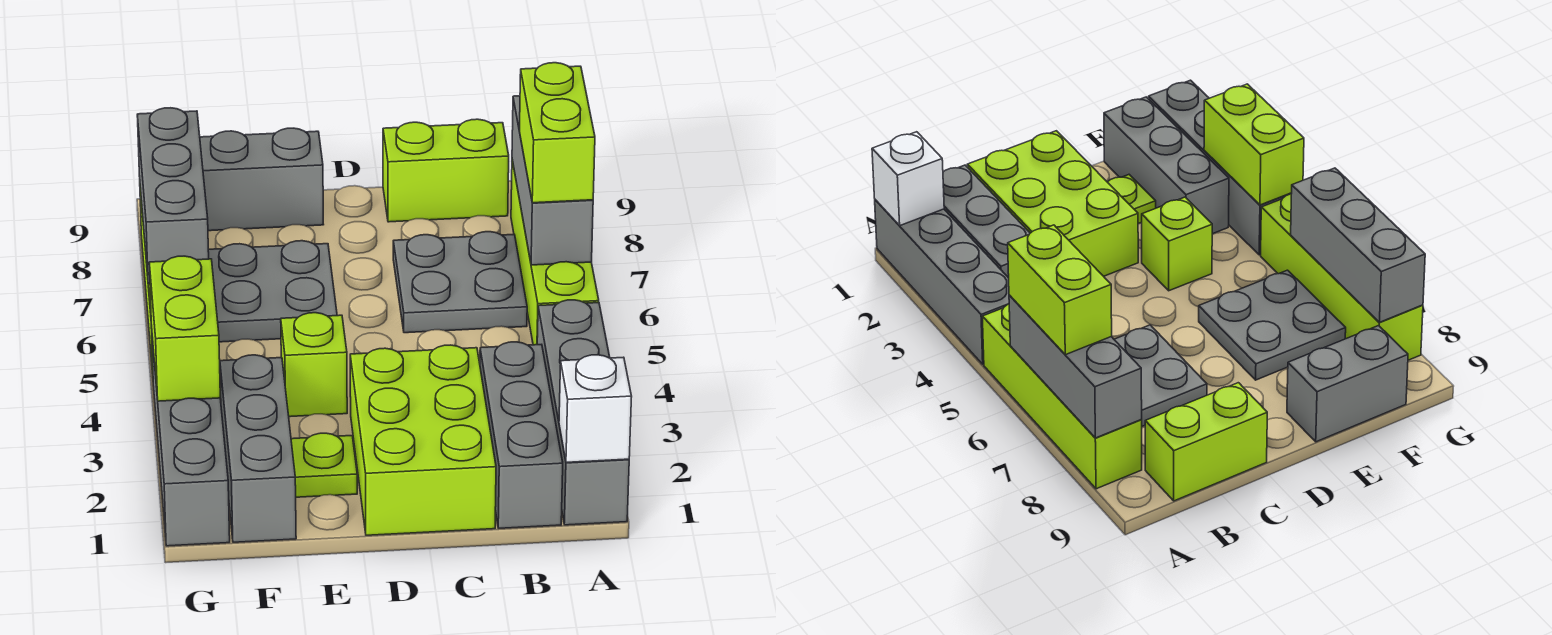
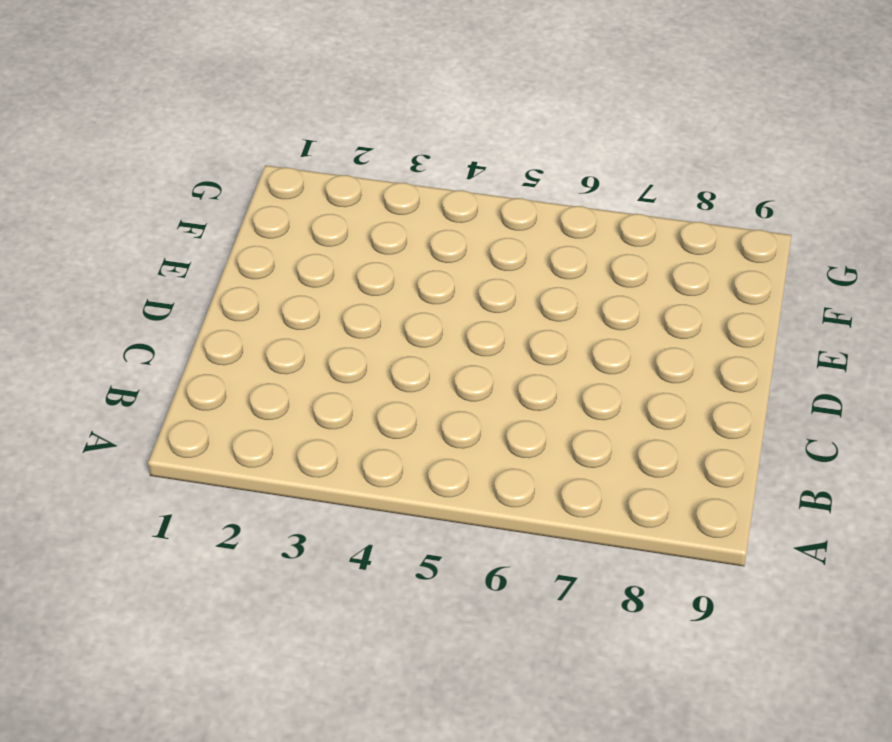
none -> grey 1x4 brick [537,300,629,525]
none -> lime 1x4 brick [511,160,599,345]
none -> grey 1x3 brick [480,342,563,528]

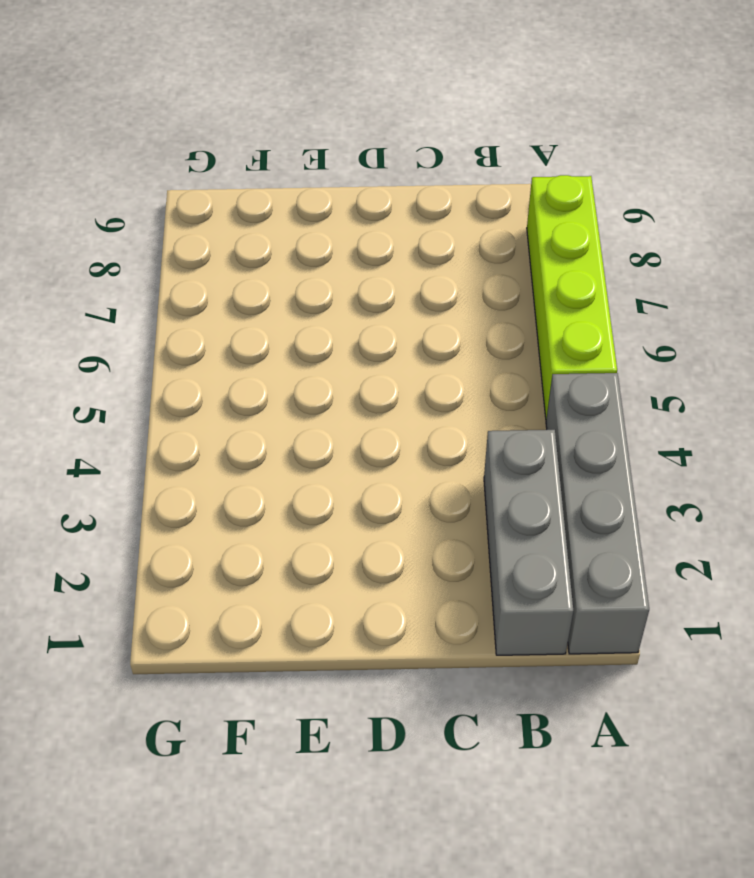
none -> grey 2x2 plate [393,232,527,333]
none -> lime 1x2 brick [383,119,509,222]
none -> lime 2x3 brick [350,345,496,535]

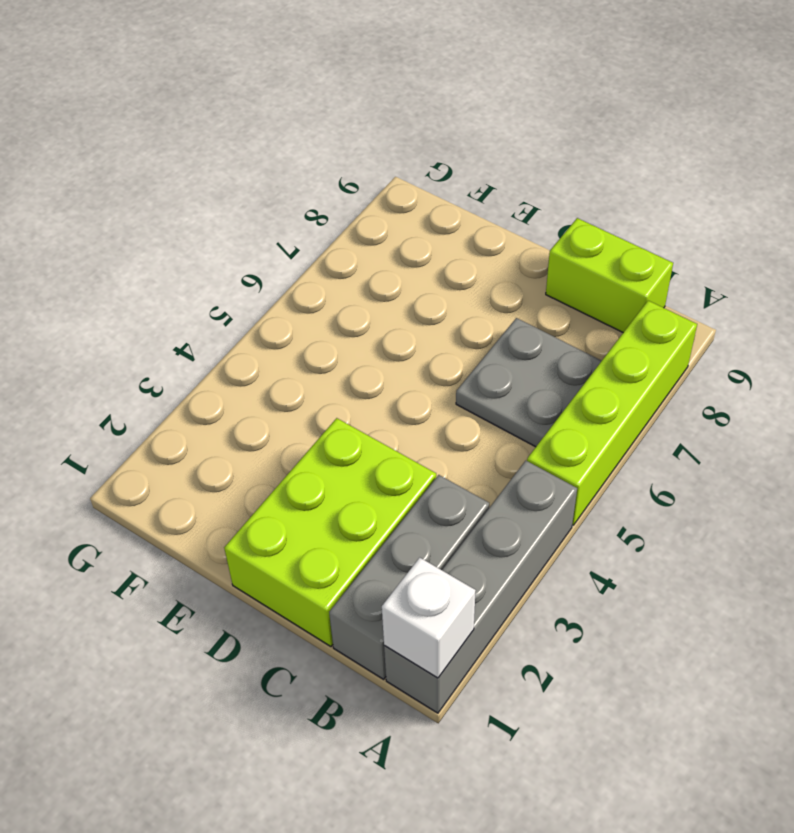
none -> lime 1x1 plate [291,433,357,497]
none -> lime 1x1 brick [281,313,347,417]
none -> grey 2x2 plate [208,241,337,342]

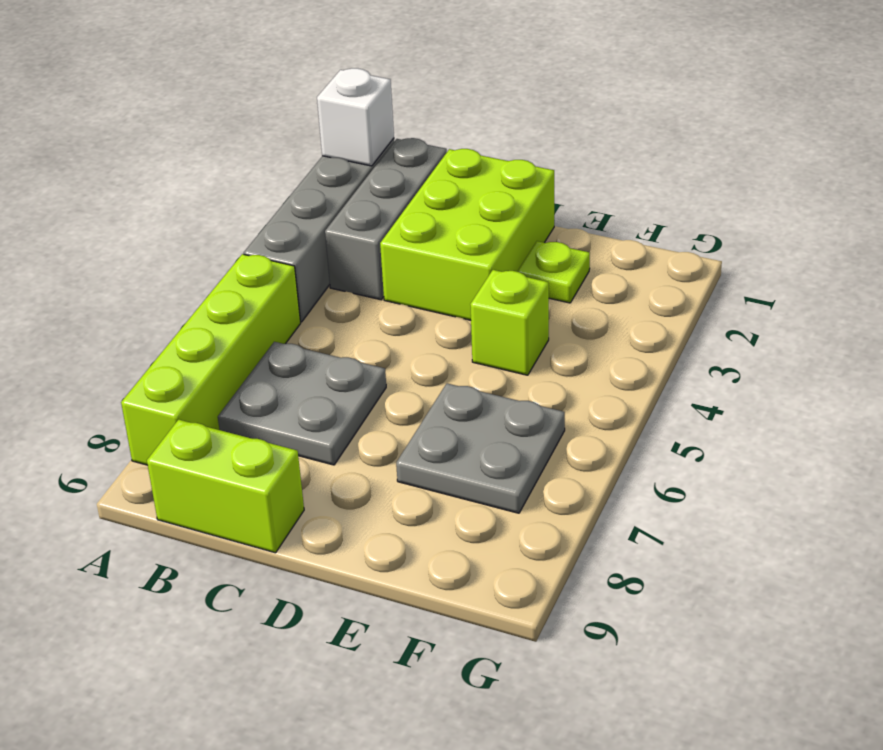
none -> grey 1x2 brick [200,128,324,231]
none -> grey 1x3 brick [220,355,296,542]
none -> grey 1x4 brick [152,338,230,546]

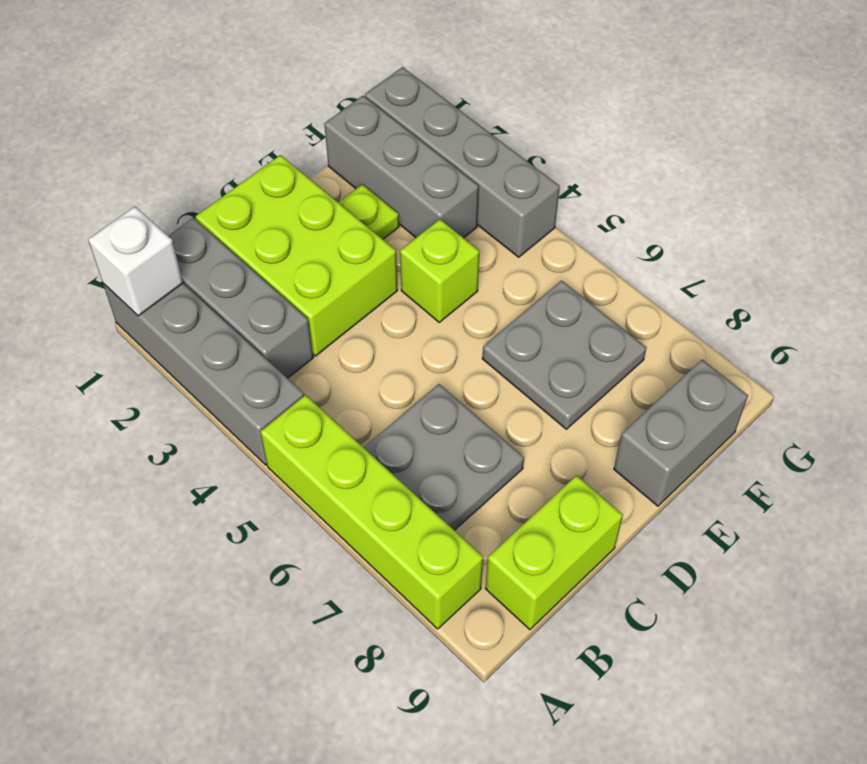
none -> lime 1x4 brick [1261,194,1423,360]
none -> grey 1x3 brick [512,96,593,265]
none -> lime 1x2 brick [149,256,220,401]

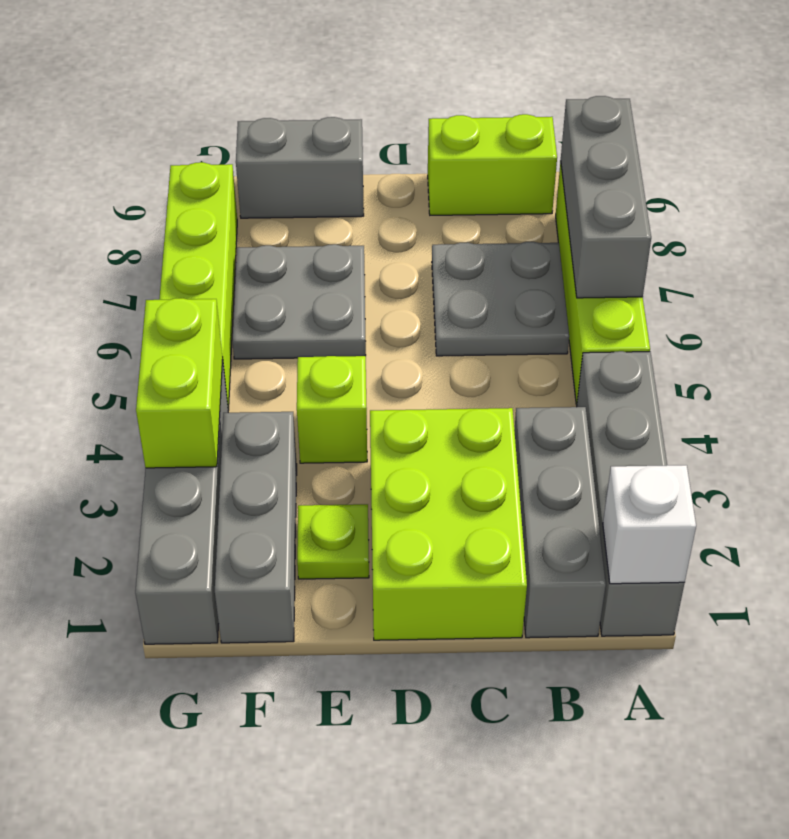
none -> grey 1x3 brick [137,108,209,284]
none -> lime 1x2 brick [519,63,595,203]

